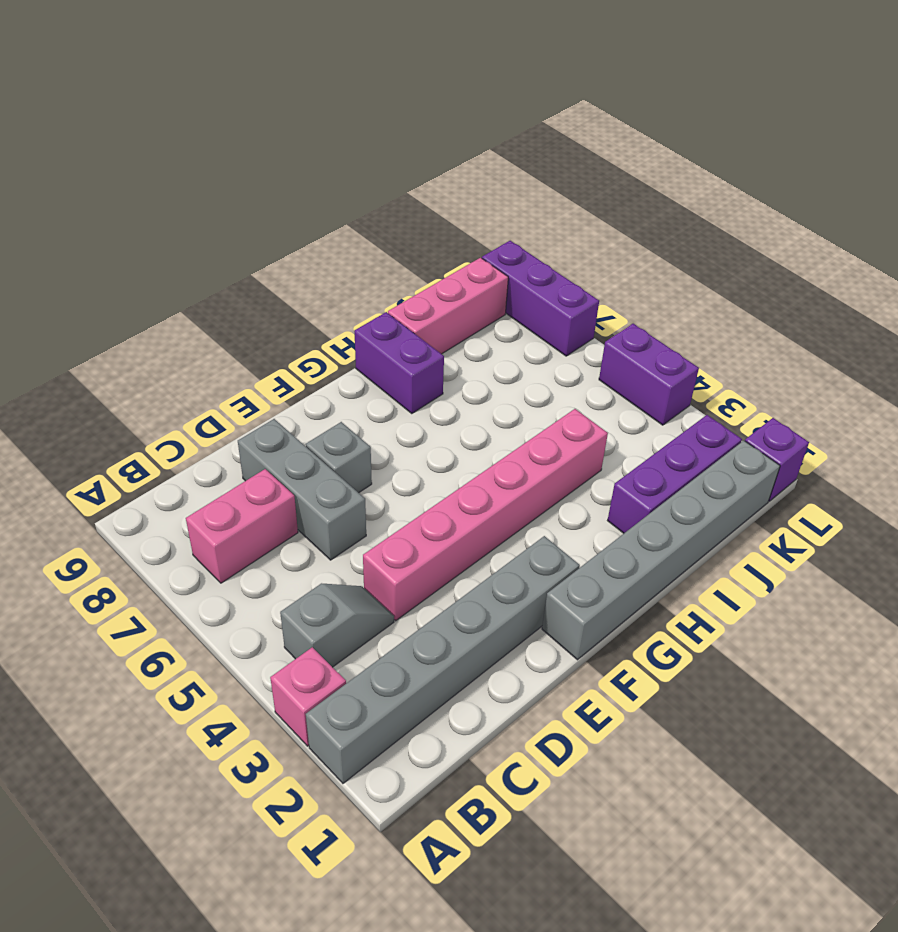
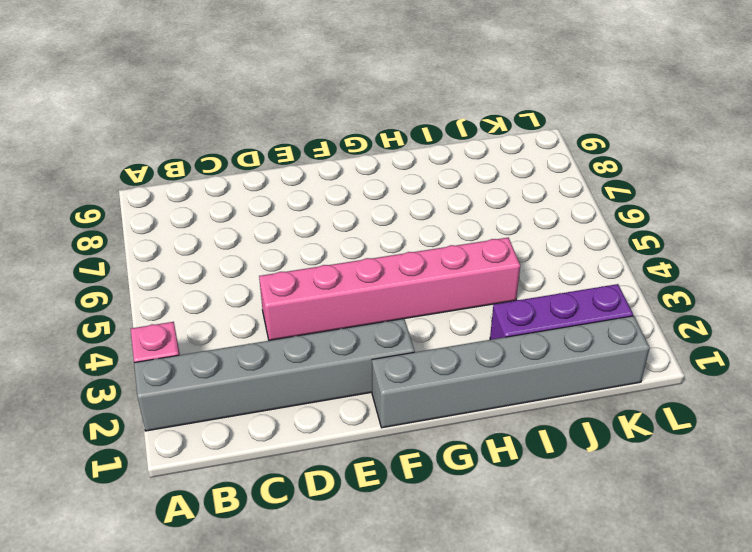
none -> grey 1x2 slope [280,584,394,667]
none -> pink 1x2 brick [186,469,298,583]
none -> grey 1x3 brick [238,419,366,560]

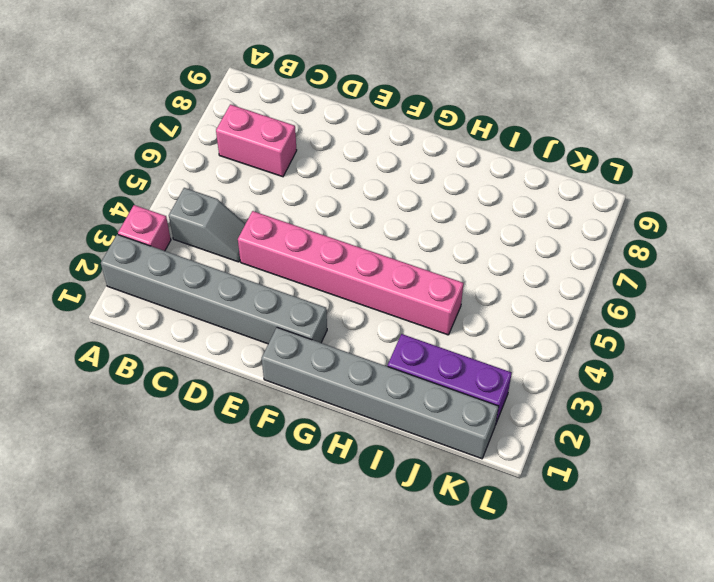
none -> grey 1x3 brick [238,419,366,560]
none -> grey 1x1 brick [306,422,372,493]
none -> purple 1x2 brick [354,312,444,413]

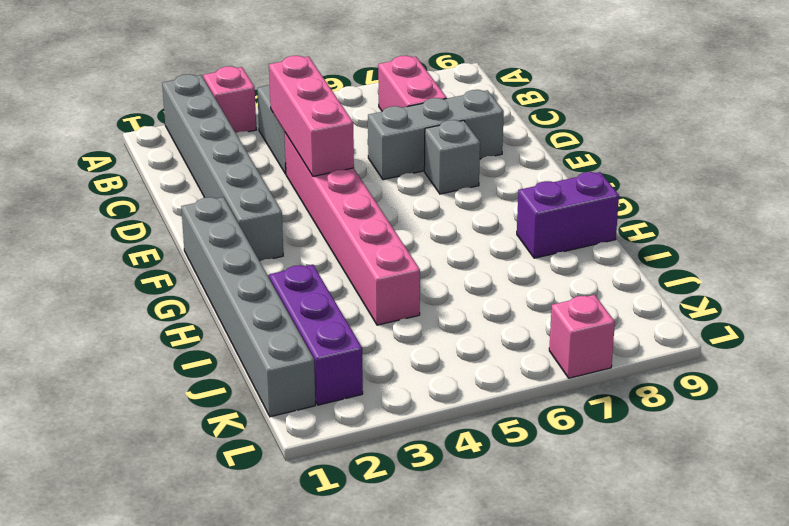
pink 1x3 brick [269,56,354,176] -> pink 1x3 brick moved to [388,258,508,354]
pink 1x1 brick [549,295,615,378] -> purple 1x3 brick [482,241,599,356]
none -> purple 1x1 brick [745,418,809,501]
none -> purple 1x2 brick [599,324,699,425]

